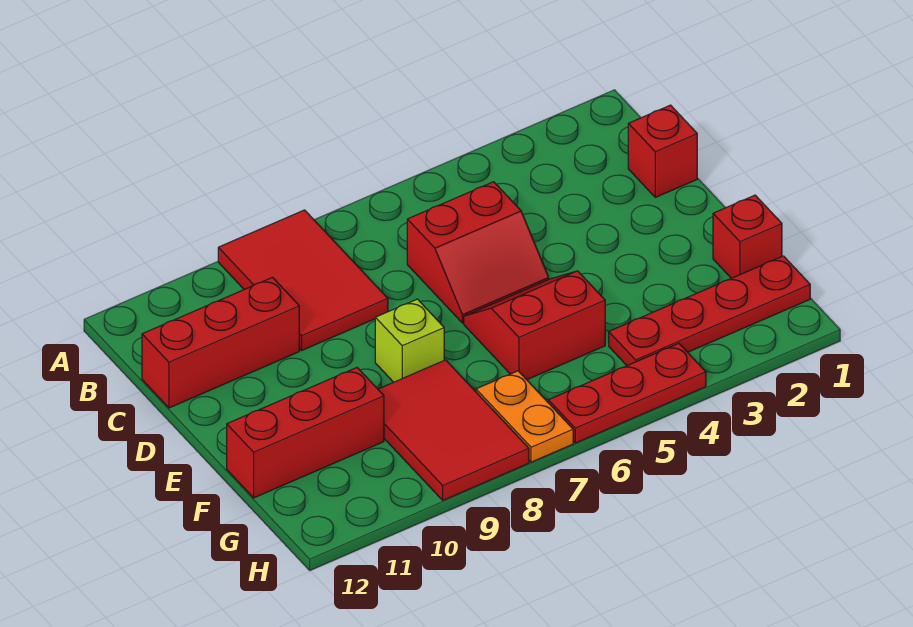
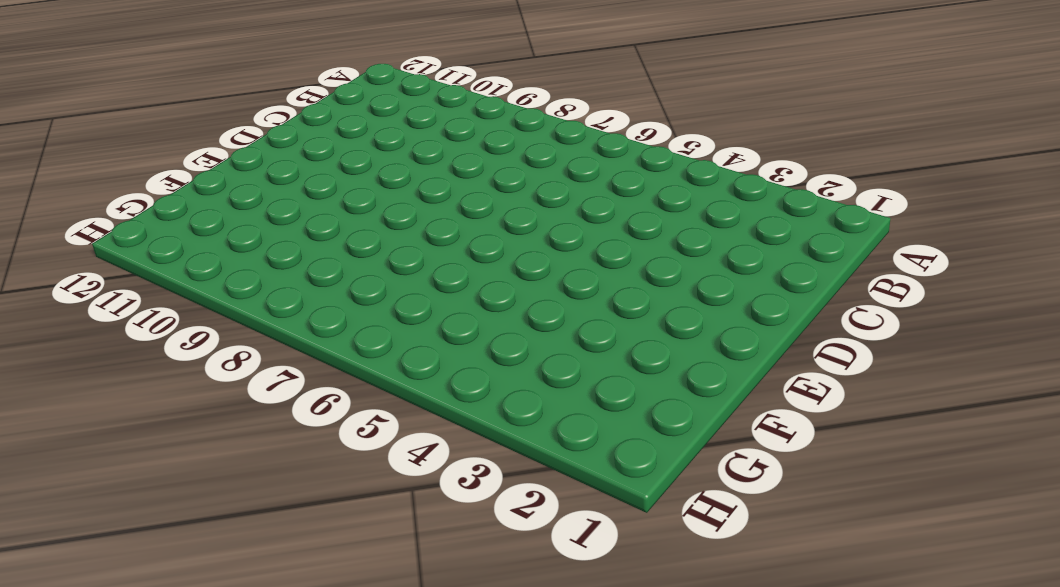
none -> red 2x3 tile [218,210,388,350]
none -> red 1x1 brick [628,105,697,197]
none -> red 2x2 slope [407,182,549,323]

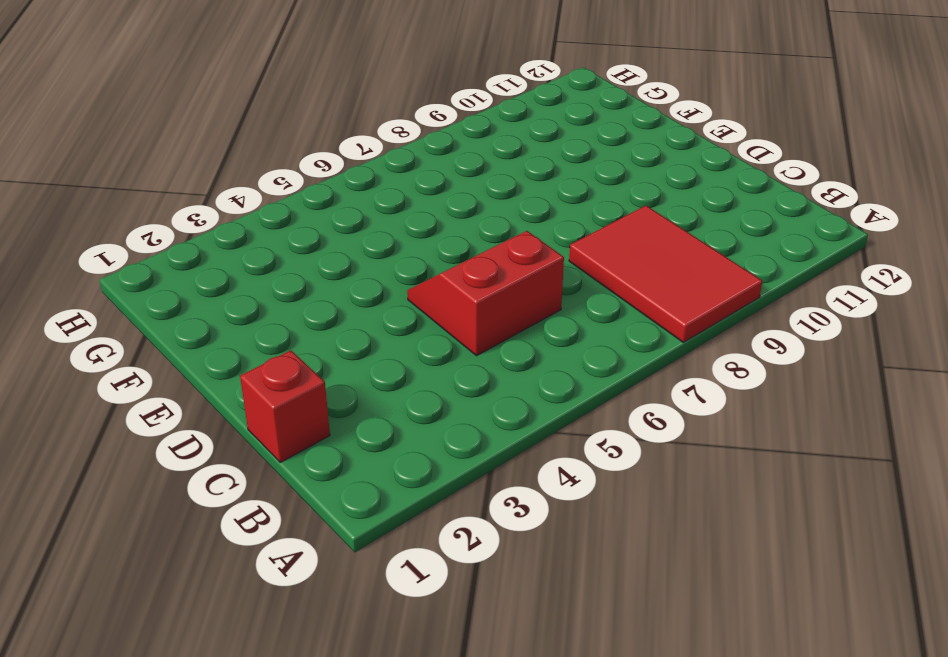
none -> red 1x3 brick [142,278,299,408]
none -> red 2x2 slope [464,271,605,380]
none -> lime 1x1 brick [375,299,444,382]

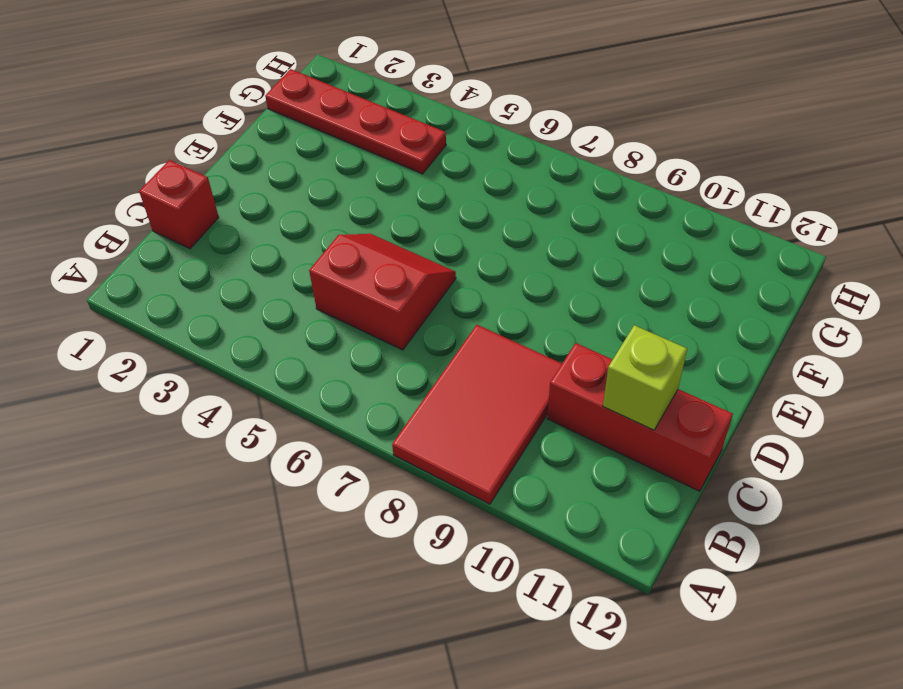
lime 1x1 brick [603,325,687,430] -> lime 1x1 brick moved to [375,299,444,382]
none -> red 2x2 slope [464,271,605,380]
none -> red 1x1 brick [713,195,782,278]
none -> red 2x3 tile [378,360,529,500]

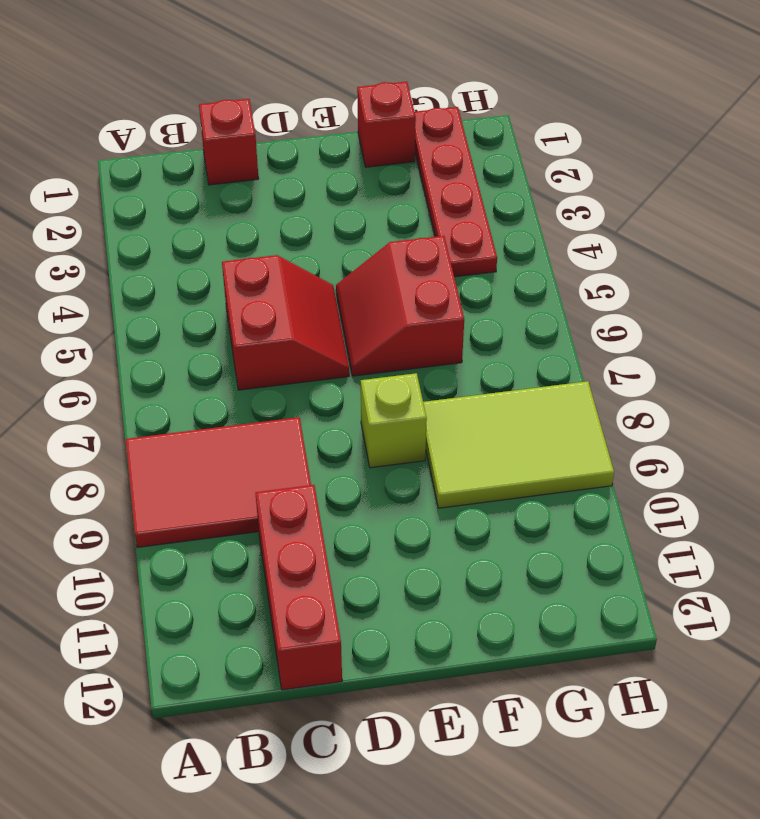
lime 2x3 tile [423,381,614,508] -> red 2x3 tile [378,360,529,500]
none -> red 1x3 brick [227,368,384,498]
none -> orange 1x2 plate [476,371,573,462]
none -> red 1x3 plate [548,343,706,443]

